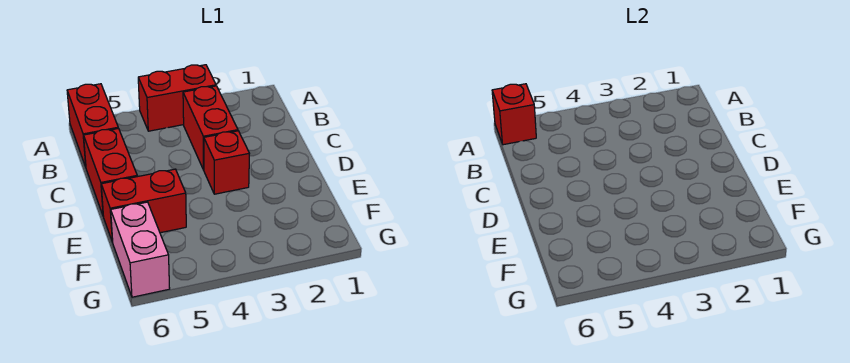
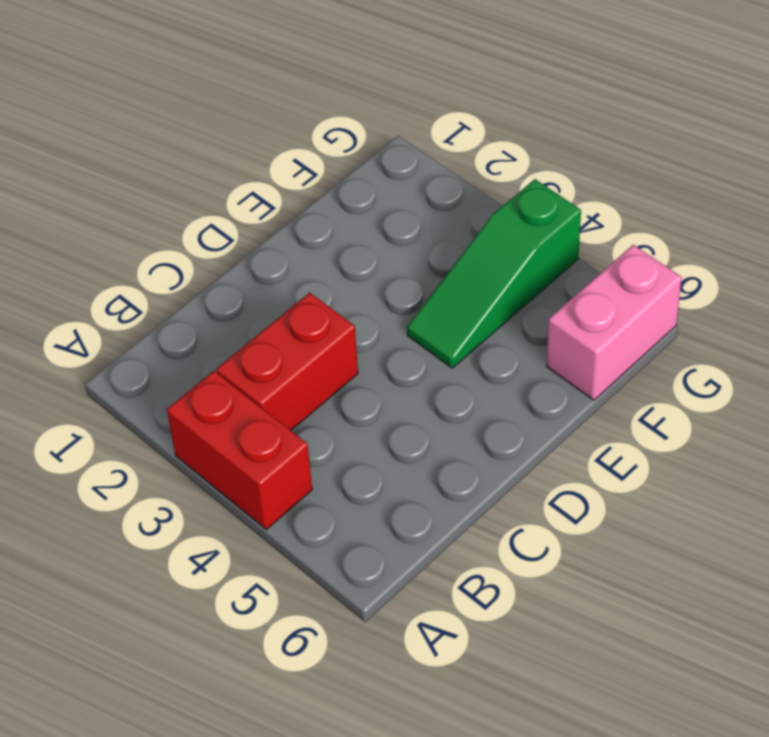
green 1x3 slope [407,179,581,368] -> none
none -> red 1x2 brick [67,84,118,167]
none -> red 1x2 brick [84,128,137,217]

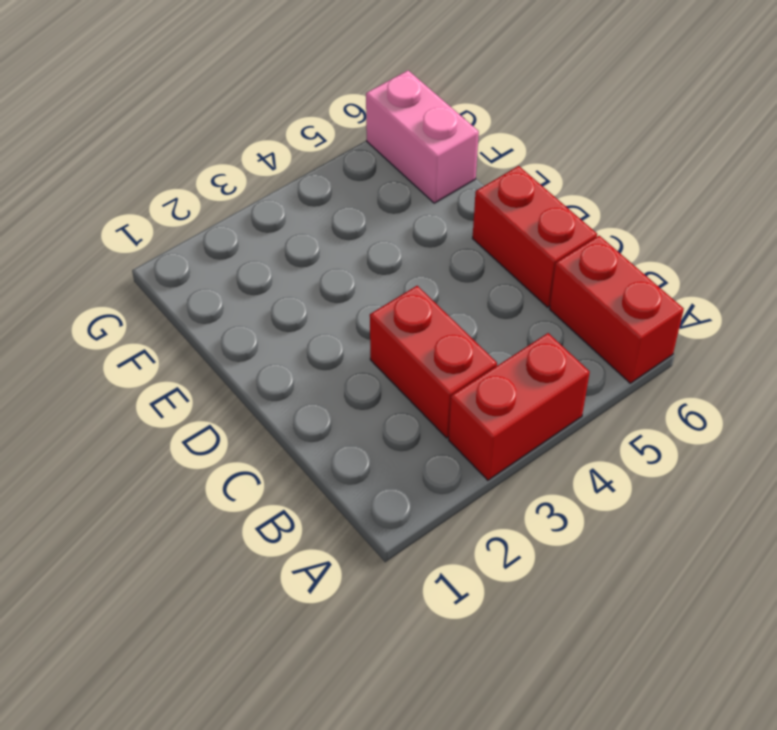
none -> red 1x1 brick [204,131,250,194]
none -> red 1x2 brick [101,169,186,242]

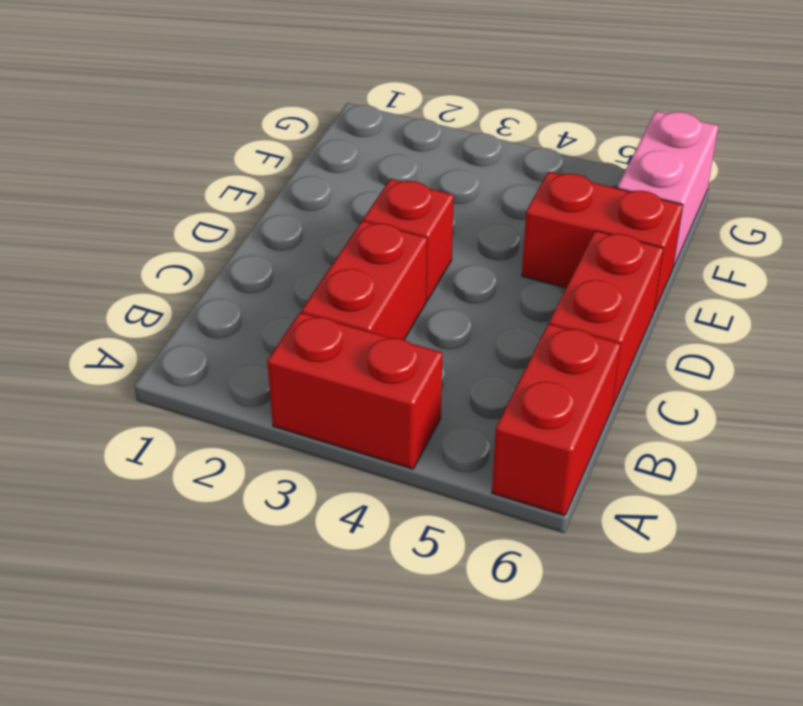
none -> red 1x1 brick [492,84,536,145]

